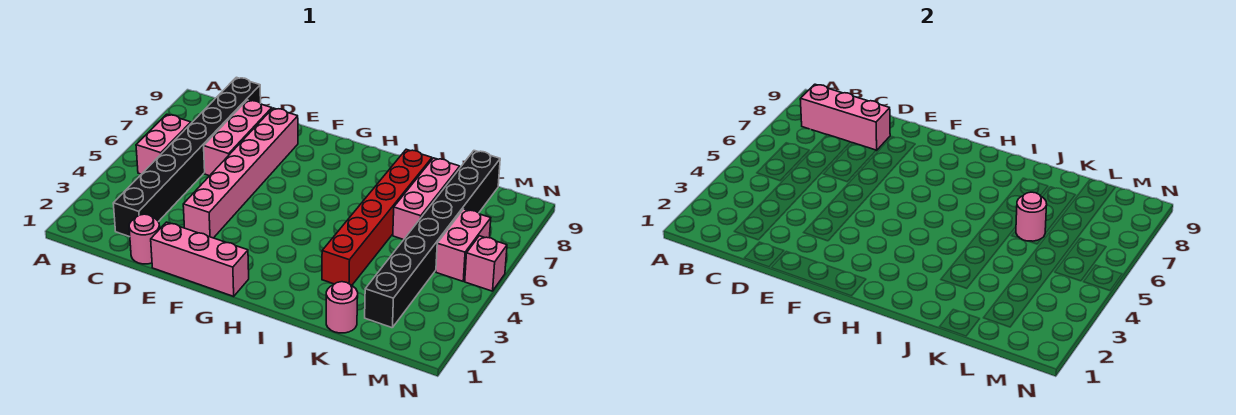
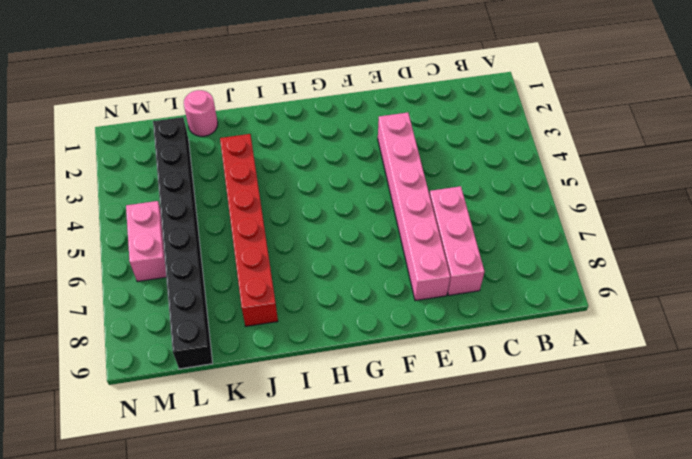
none -> pink 1x2 brick [136,114,191,174]
none -> black 1x8 brick [113,77,261,237]
none -> pink 1x1 round brick [129,214,160,264]

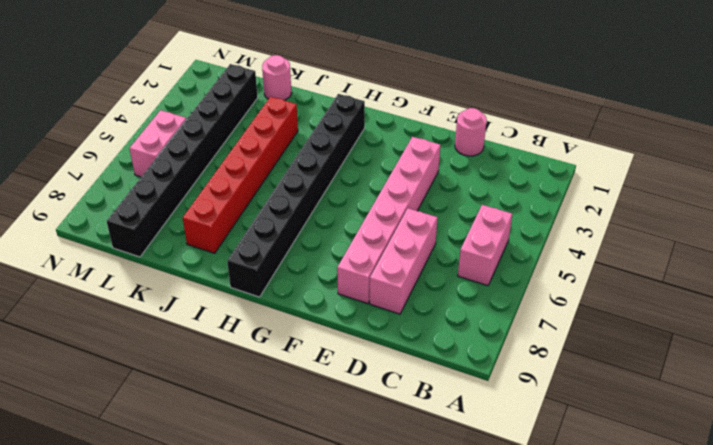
black 1x8 brick [227,94,365,297] -> black 1x8 brick moved to [113,77,261,237]
none -> pink 1x3 brick [151,222,249,296]
none -> pink 1x3 brick [393,158,460,240]
none -> pink 1x1 brick [465,236,507,291]

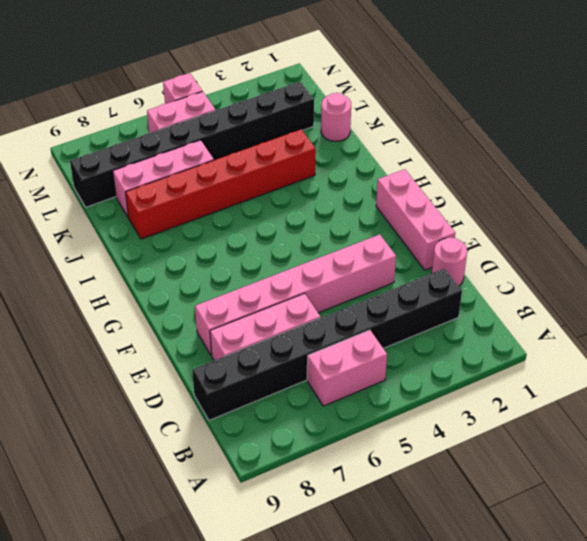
none -> pink 1x3 brick [800,84,890,150]
none -> pink 1x1 round brick [1016,192,1047,241]

